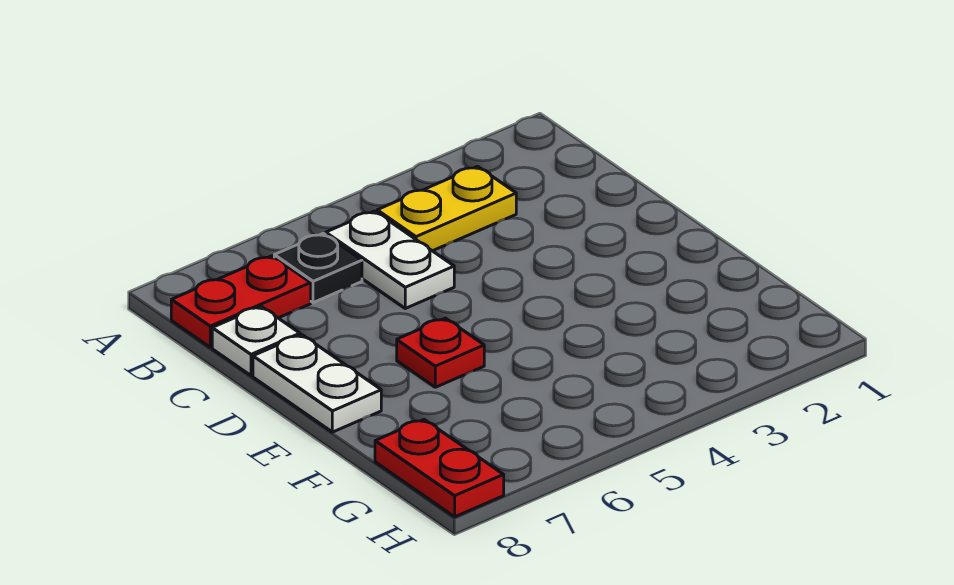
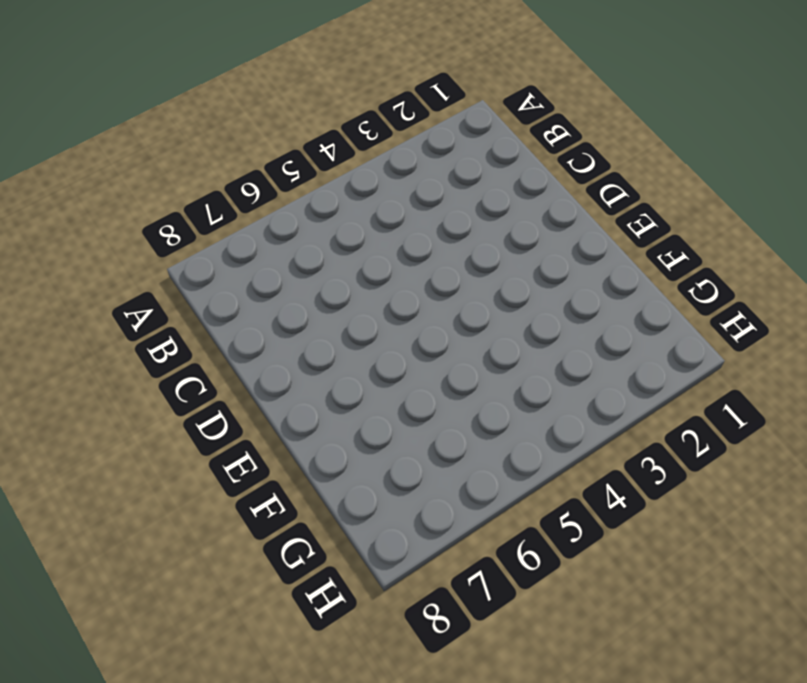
none -> yellow 1x2 plate [377,166,516,251]
none -> white 1x2 plate [326,211,454,308]

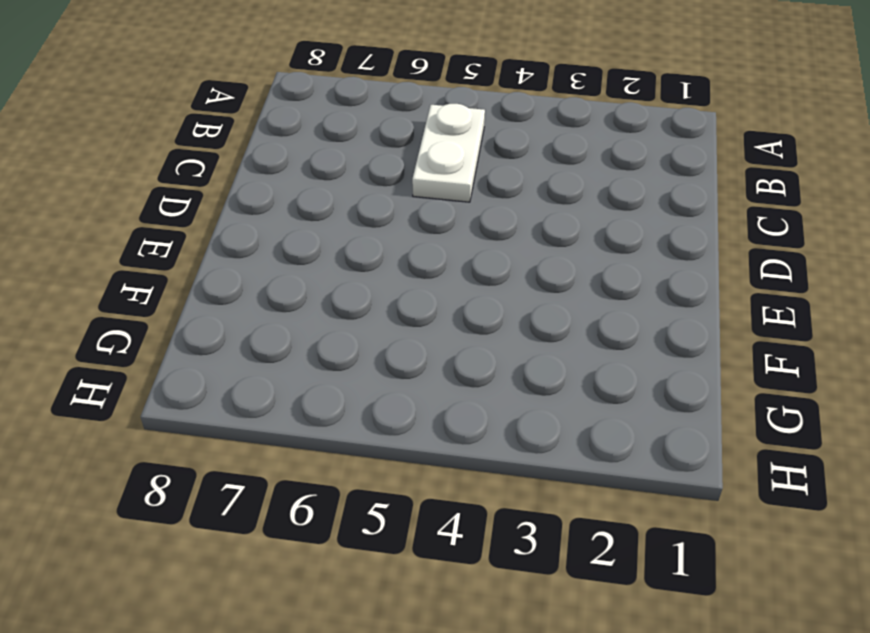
none -> yellow 1x2 plate [377,166,516,251]
none -> black 1x1 plate [274,233,362,303]

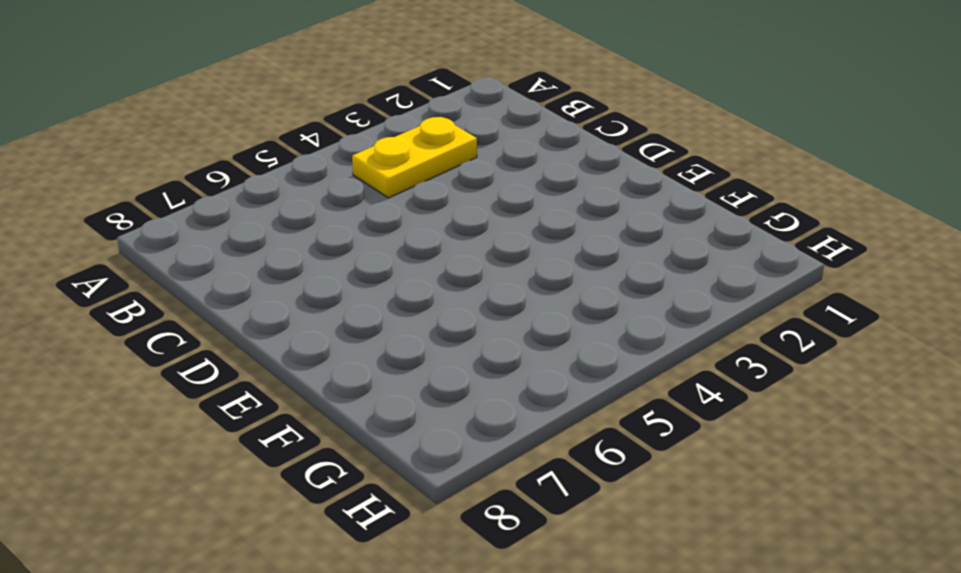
none -> white 1x2 plate [326,211,454,308]
none -> black 1x1 plate [274,233,362,303]

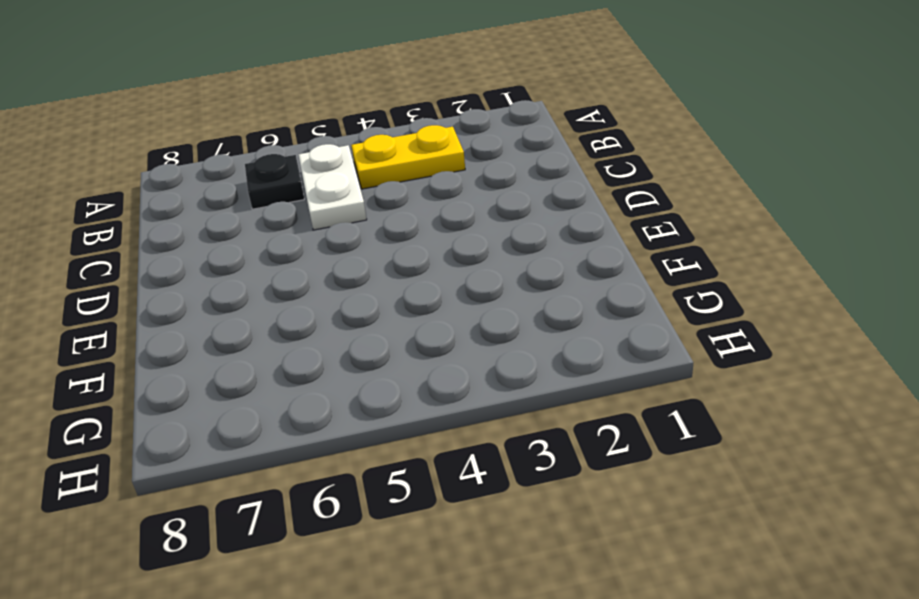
none -> red 1x2 plate [171,256,311,347]
none -> white 1x1 plate [212,307,300,376]

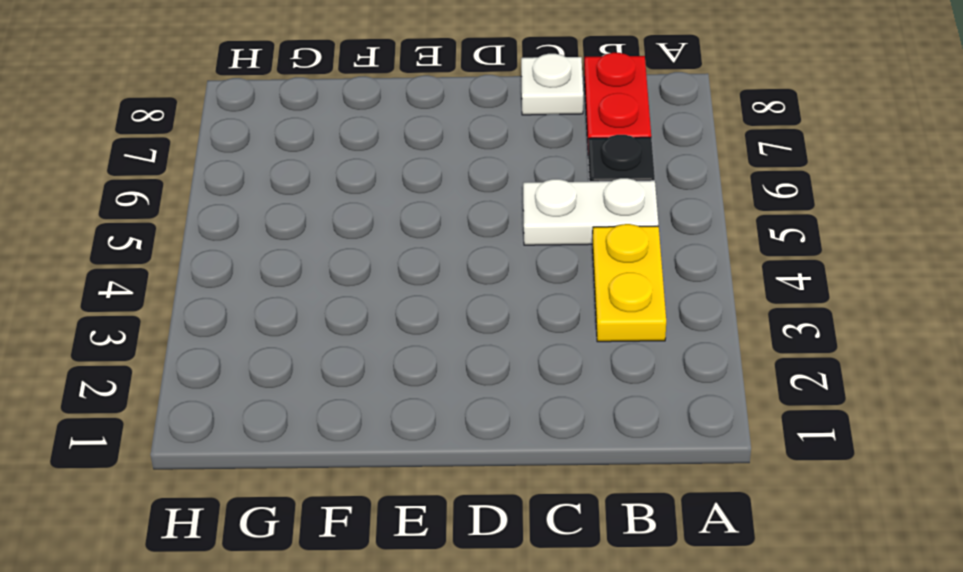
none -> white 1x2 plate [253,335,381,432]
none -> red 1x1 plate [397,318,484,387]

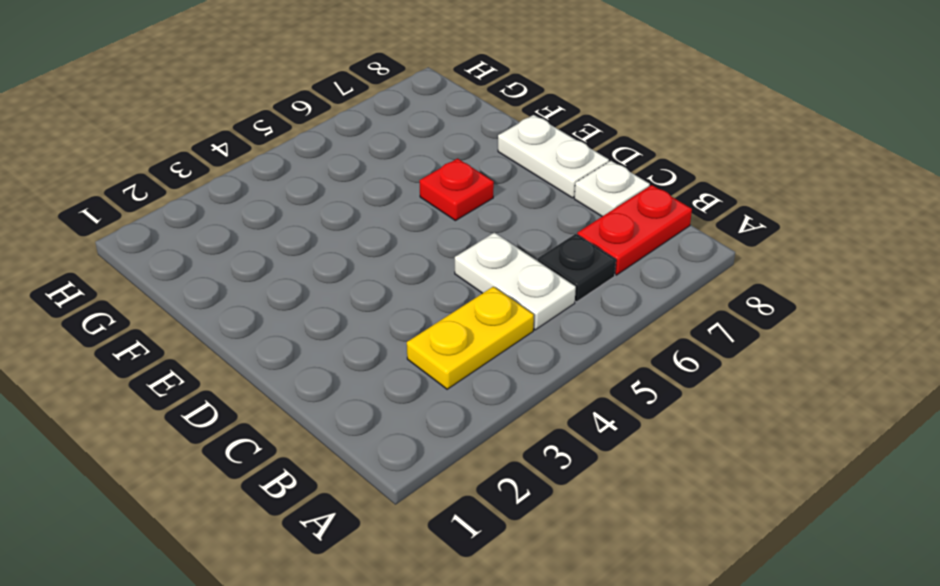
none -> red 1x2 plate [375,420,504,517]

